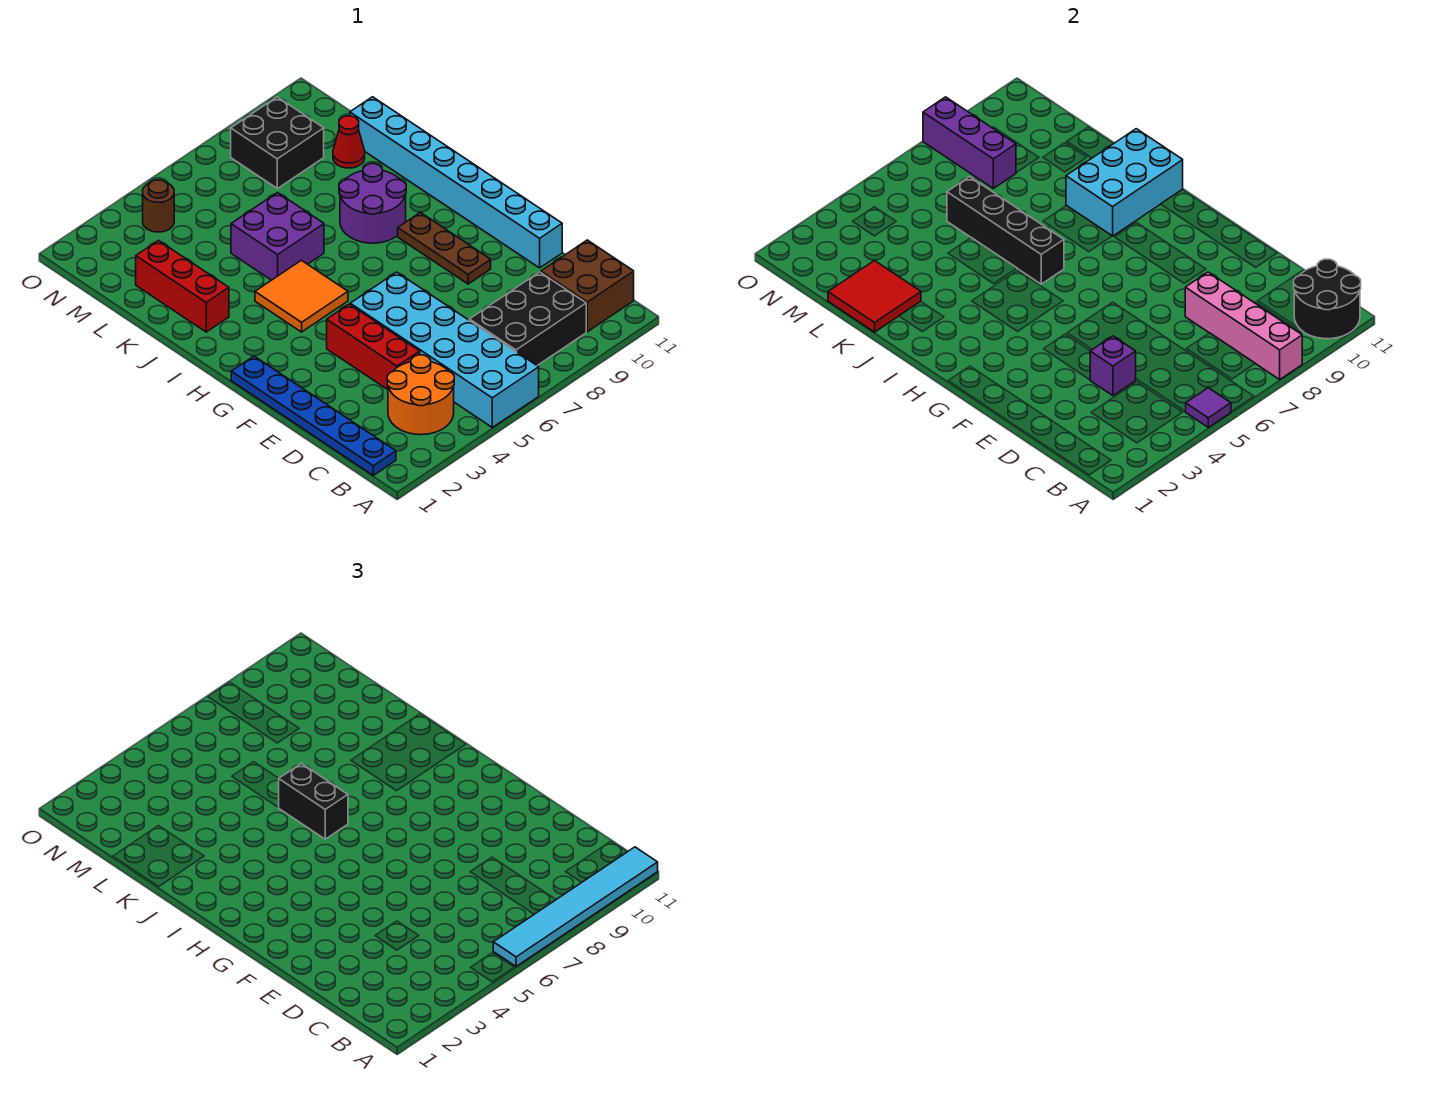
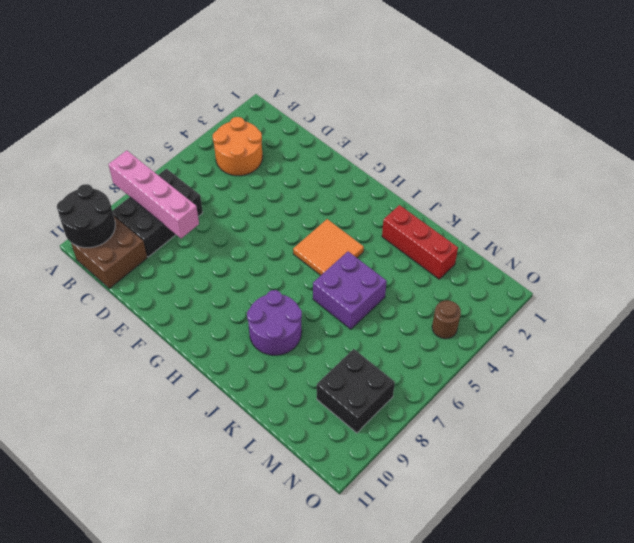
none -> cyan 2x6 brick [350,272,539,427]
none -> blue 1x6 plate [231,356,396,475]
none -> red 1x3 brick [327,304,420,390]

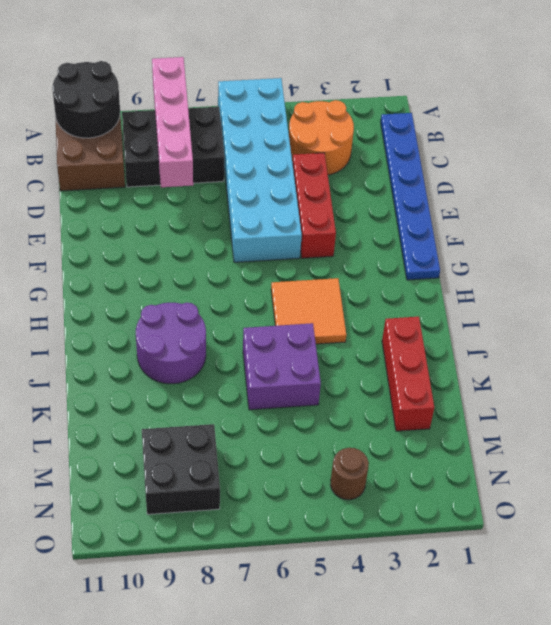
none -> cyan 1x8 brick [350,97,562,268]
none -> brown 1x3 plate [398,212,491,284]
none -> red 1x1 cone [333,116,365,168]

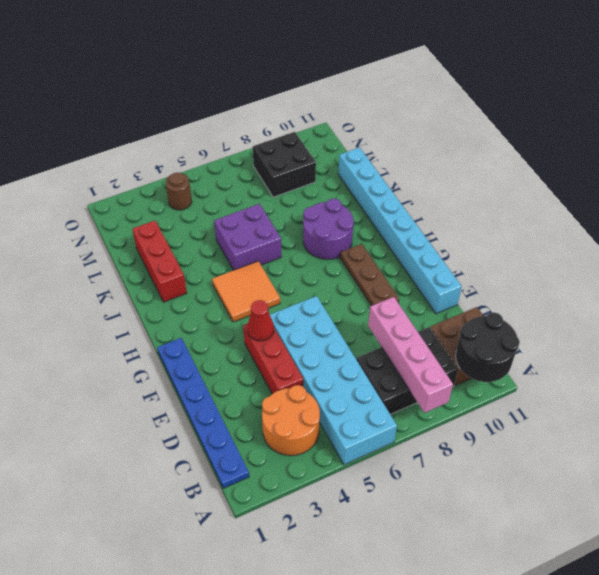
red 1x1 cone [247,300,274,341] -> red 1x1 cone moved to [333,116,365,168]
none -> purple 1x1 tile [1186,388,1231,427]
none -> purple 1x1 brick [1090,336,1136,396]
none -> black 1x4 brick [947,177,1064,284]

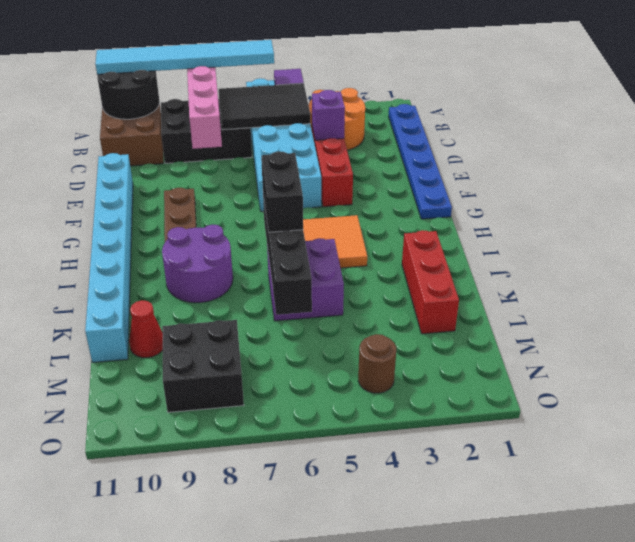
black 2x3 tile [219,83,310,130] -> none
none -> cyan 2x3 brick [1066,129,1183,236]
none -> red 2x2 tile [828,261,921,332]
none -> purple 1x3 brick [923,97,1016,188]

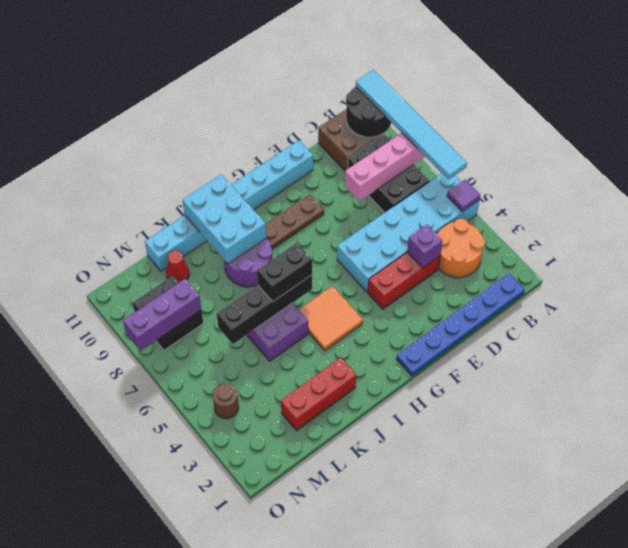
none -> red 2x2 tile [828,261,921,332]

